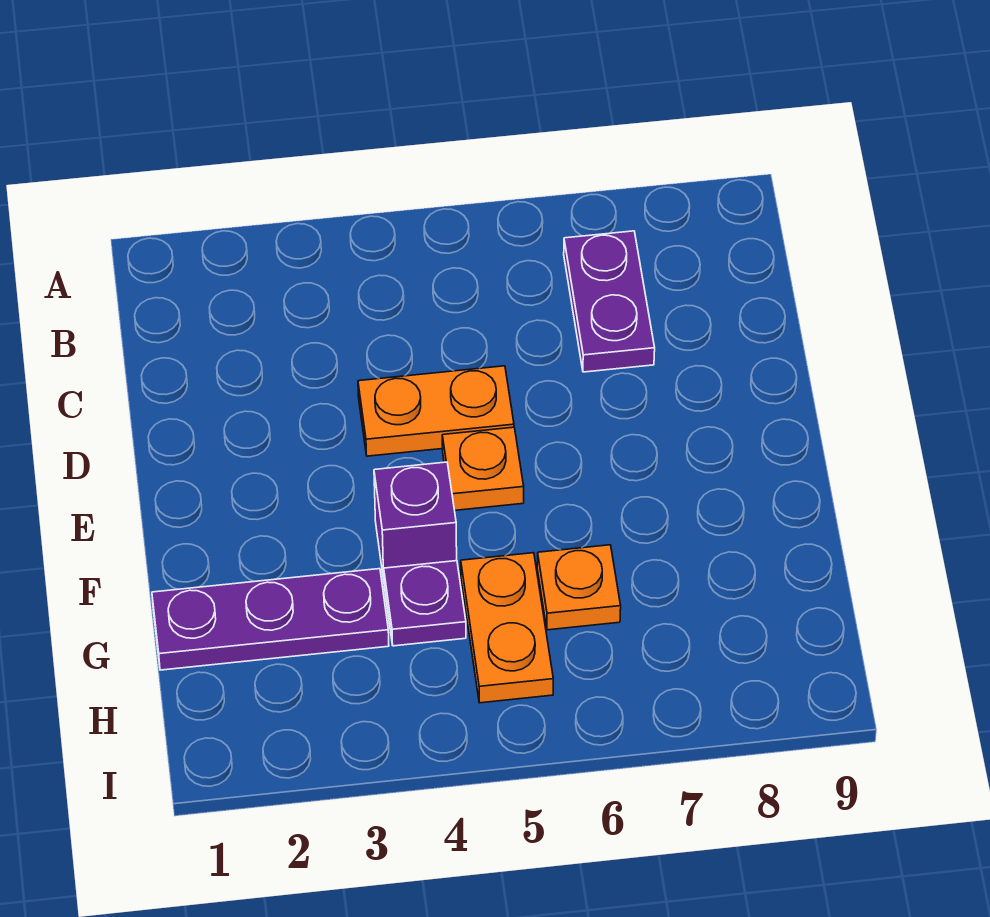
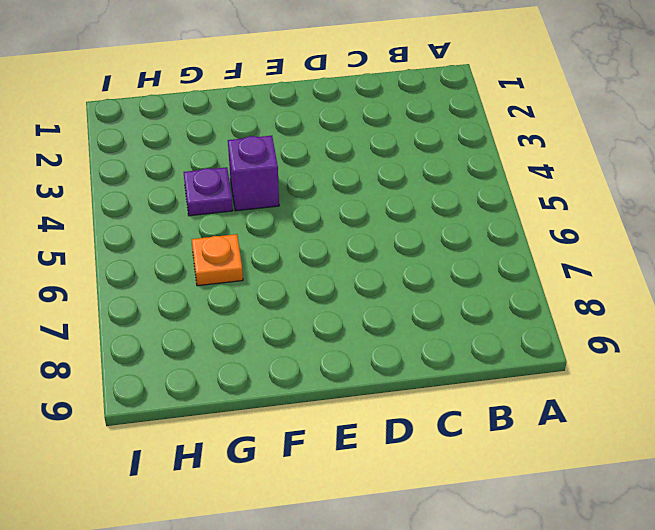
none -> purple 1x2 plate [564,231,655,372]
none -> orange 1x2 plate [358,366,514,456]

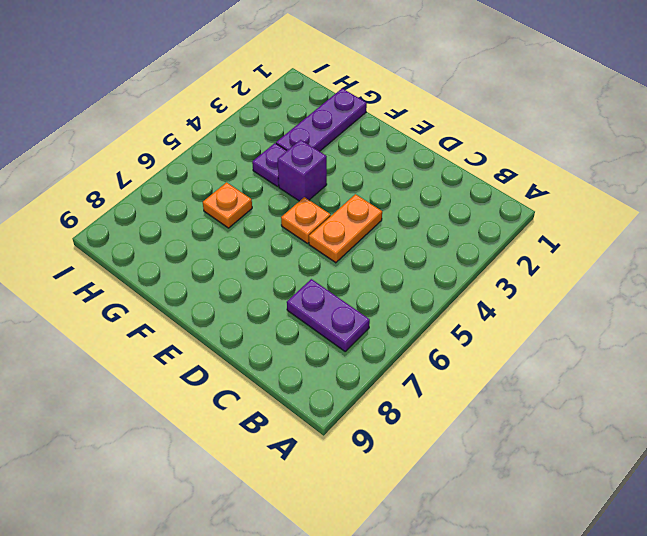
none -> orange 1x2 plate [461,553,553,703]

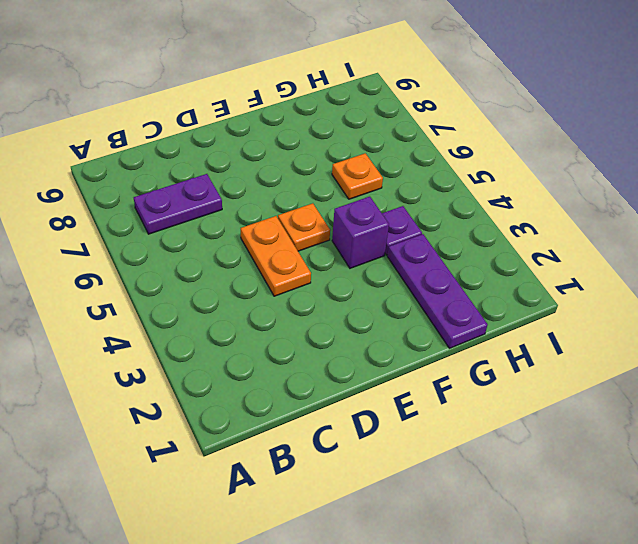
none -> orange 1x2 plate [461,553,553,703]

